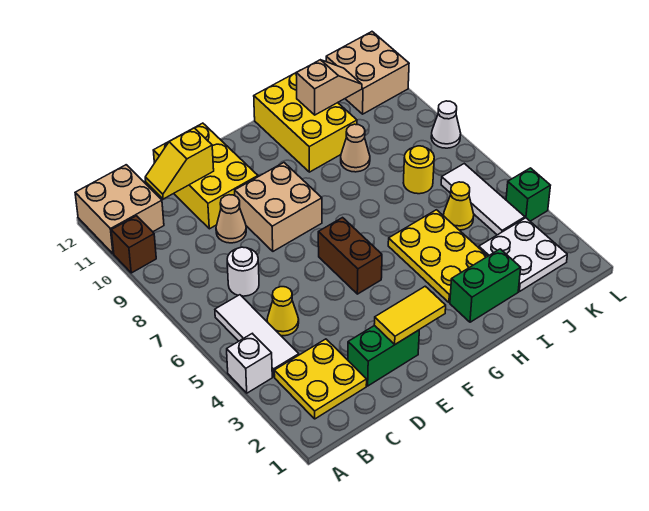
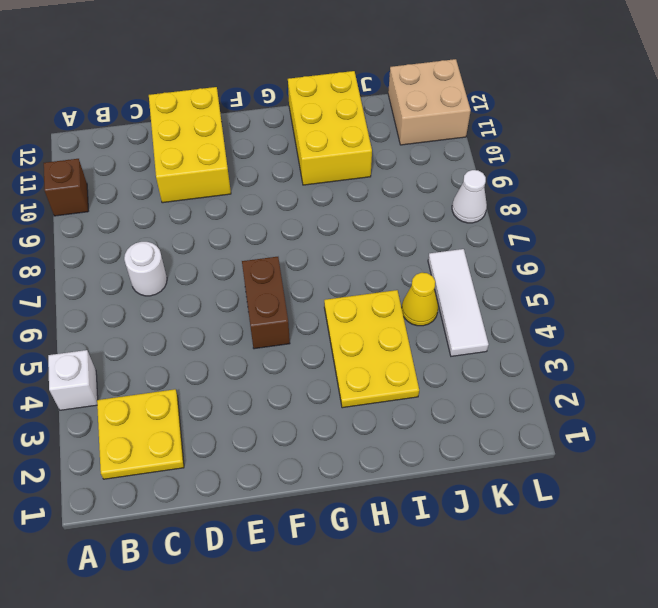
none -> tan 2x2 brick [75,165,164,254]
none -> white 1x3 tile [215,295,299,377]
none -> yellow 1x1 cone [267,287,299,336]

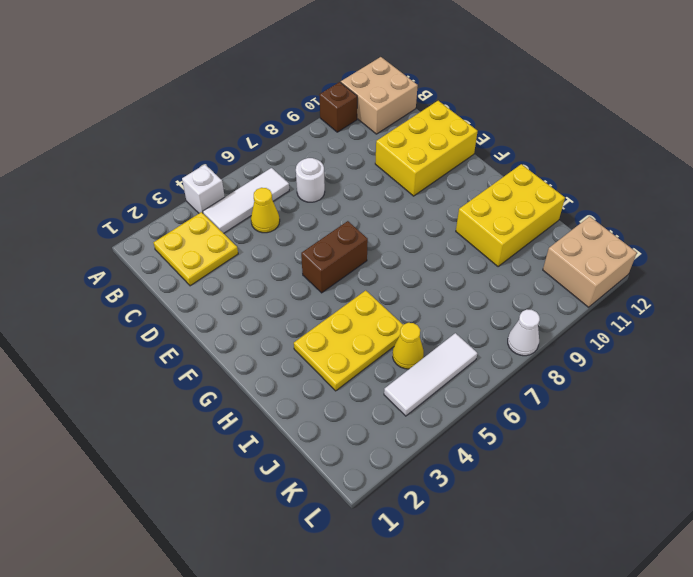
none -> green 1x2 brick [348,325,419,386]
none -> tan 1x1 cone [216,195,246,243]
none -> tan 2x2 brick [235,163,322,251]

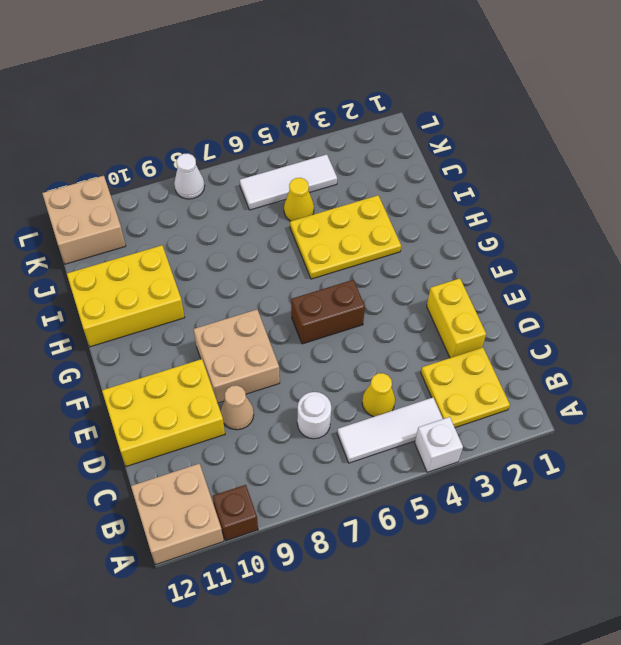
yellow 1x2 brick [427,278,486,358] -> green 1x2 brick [348,325,419,386]
none -> green 1x2 brick [450,249,521,322]
none -> tan 1x1 cone [341,124,370,172]
none -> white 2x2 plate [479,218,567,292]

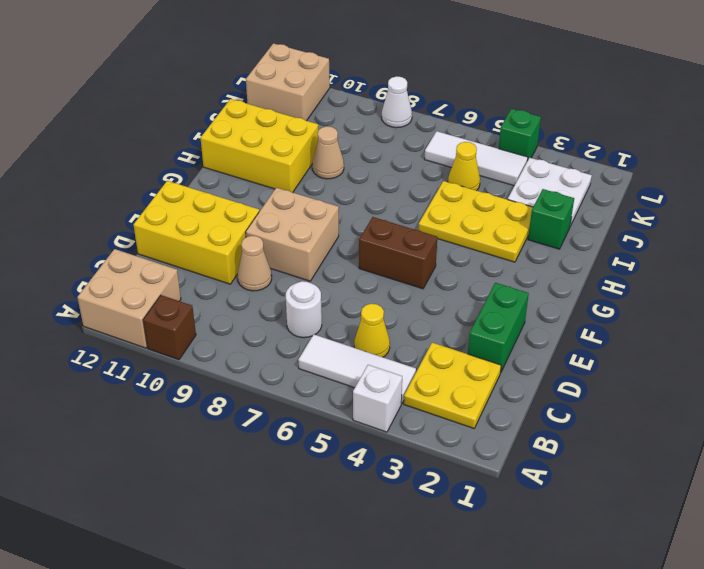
green 1x1 brick [528,189,574,249] -> green 1x2 brick [450,249,521,322]
none -> yellow 1x1 round brick [403,146,434,194]
none -> yellow 1x2 slope [145,128,214,199]
none -> yellow 1x2 tile [374,286,446,344]

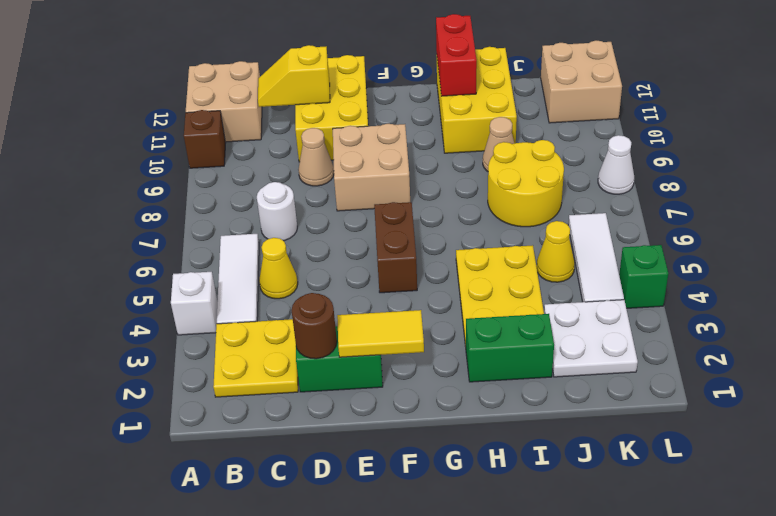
brown 1x1 round brick [292,293,337,359] -> none
red 1x2 brick [436,14,477,96] -> none
yellow 2x2 round brick [488,140,564,227] -> yellow 1x1 round brick [403,146,434,194]
none -> tan 1x2 slope [296,60,362,115]

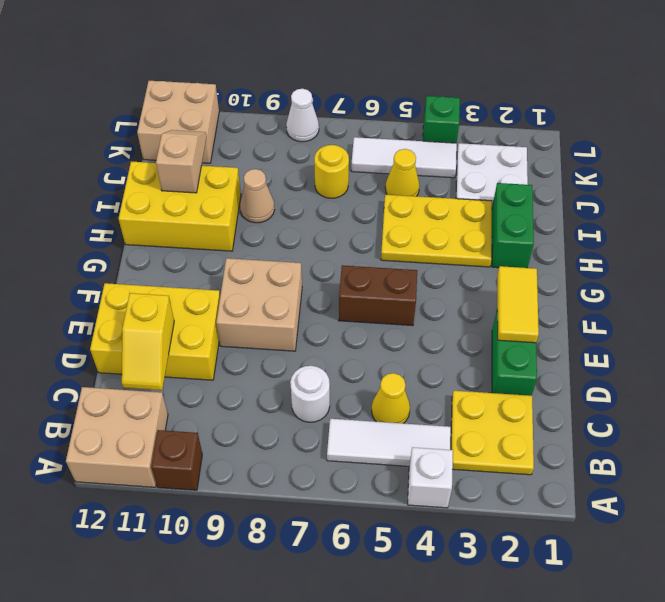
none -> tan 1x1 cone [216,195,246,243]

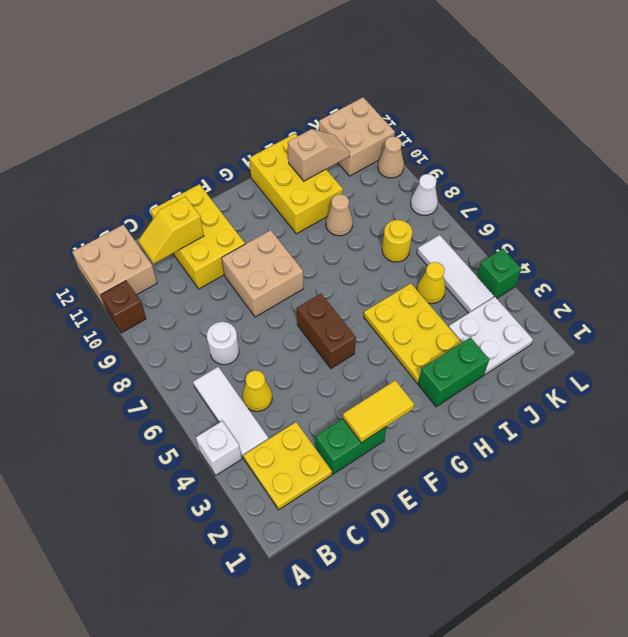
tan 1x1 cone [378,137,404,178] -> tan 1x1 cone moved to [216,195,246,243]

